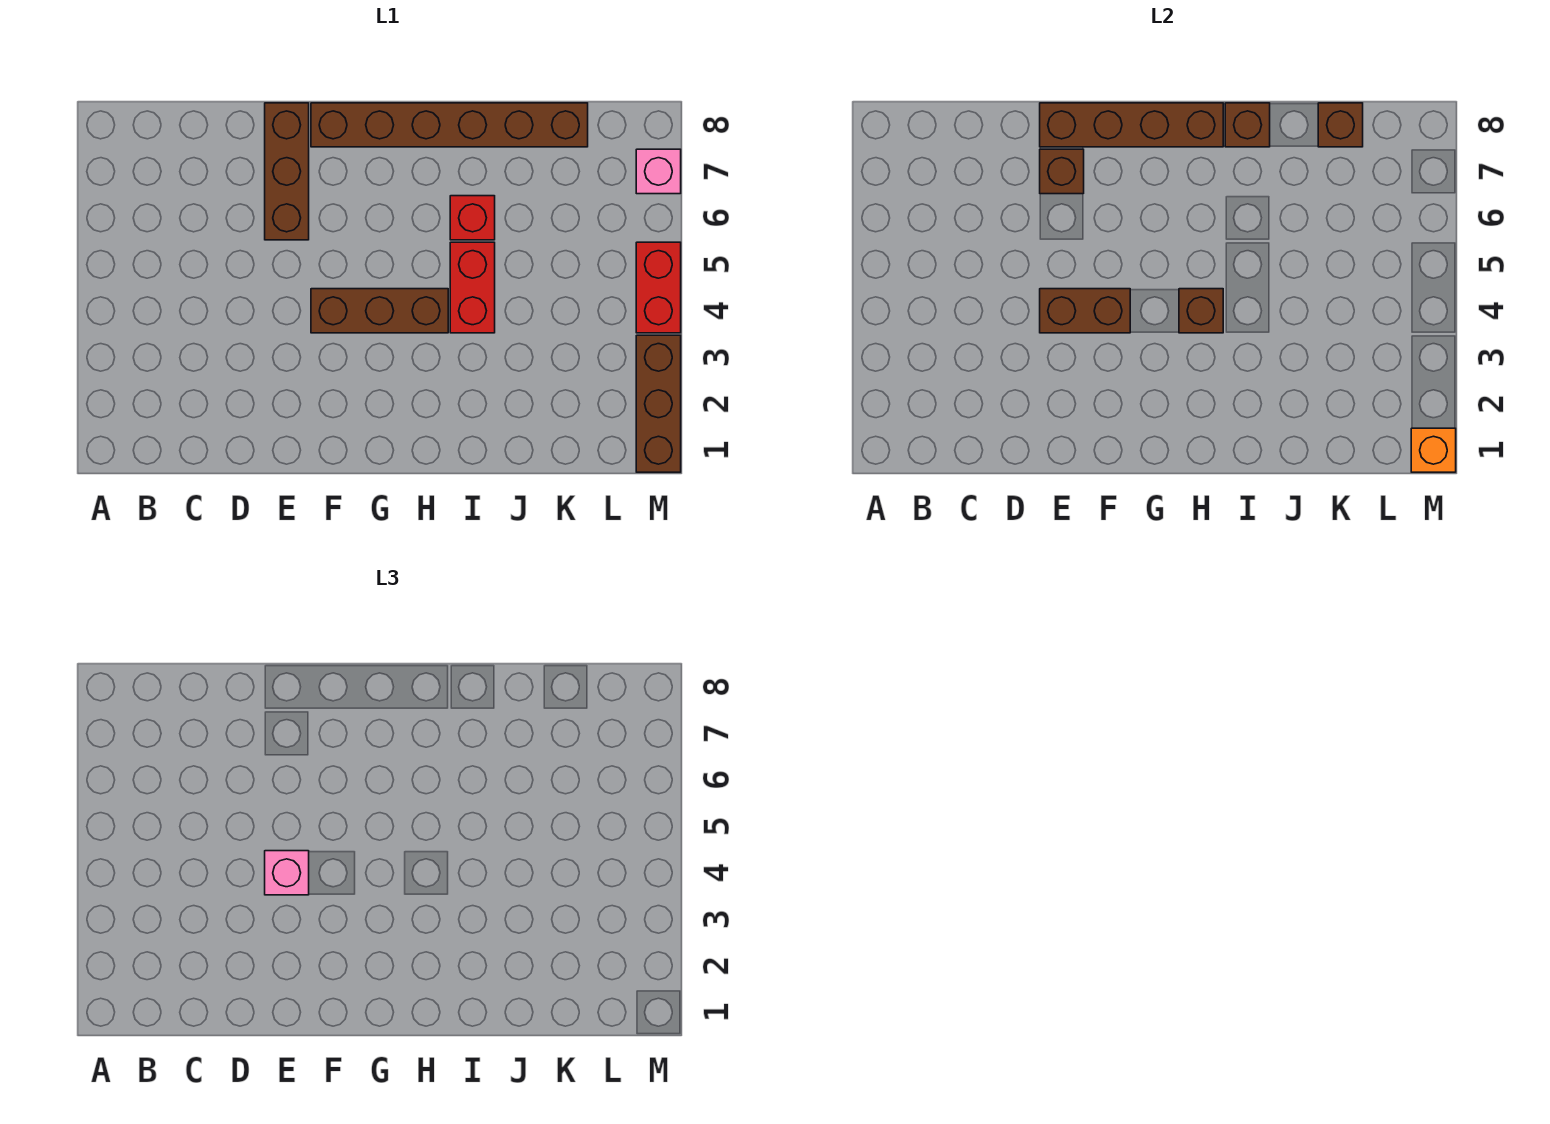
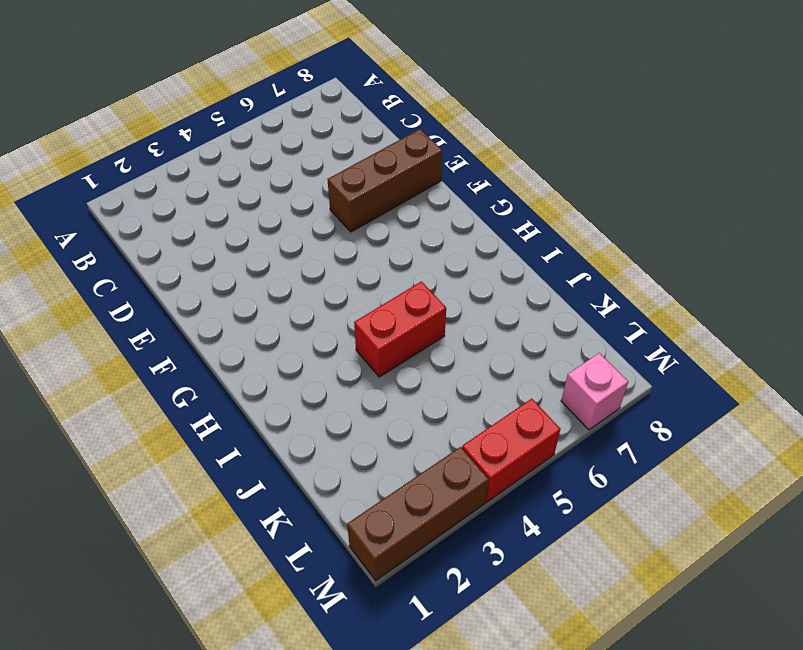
none -> brown 1x3 brick [311,289,448,333]
none -> brown 1x6 brick [311,103,588,147]
none -> red 1x1 brick [450,196,495,240]

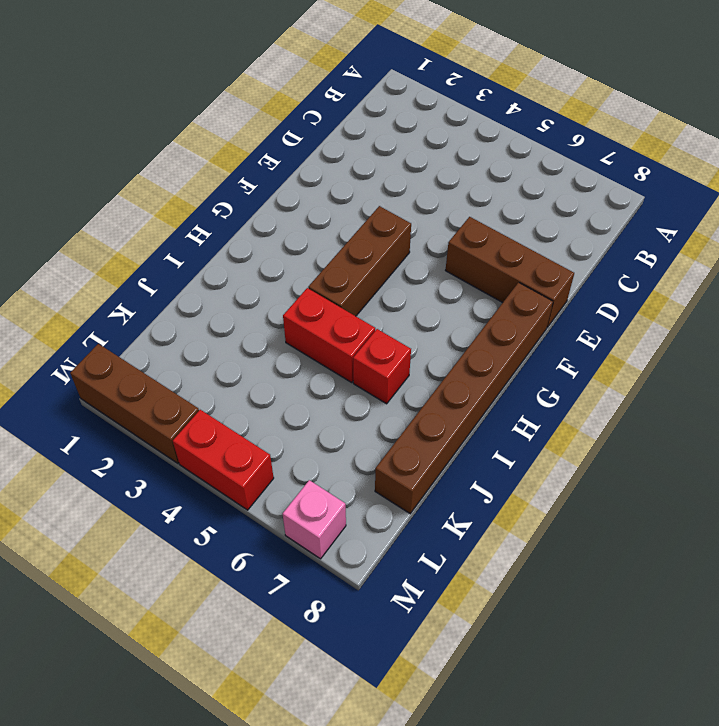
none -> brown 1x2 brick [1040,289,1130,333]
none -> brown 1x1 brick [1040,149,1084,194]
none -> brown 1x4 brick [1040,103,1223,147]

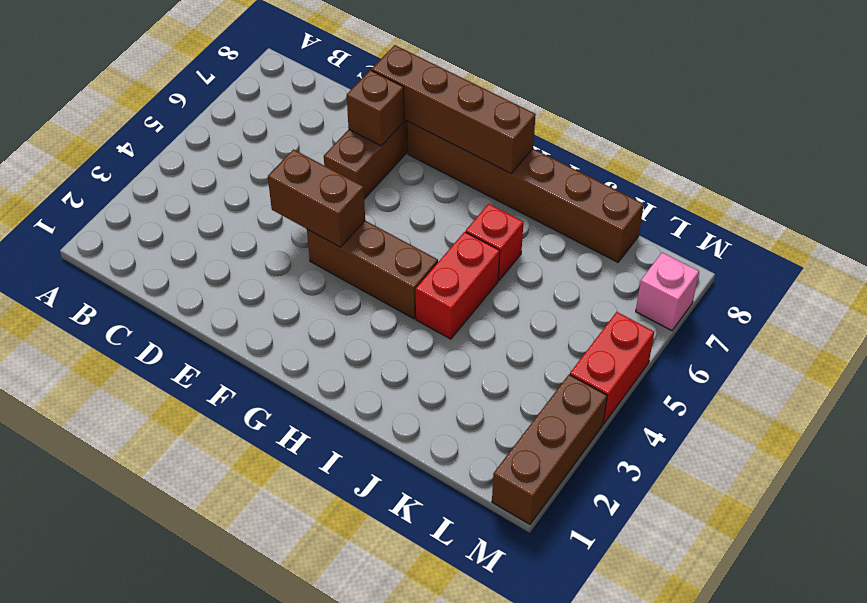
none -> brown 1x1 brick [1179,289,1223,333]
none -> brown 1x1 brick [1225,103,1270,147]
none -> brown 1x1 brick [1318,103,1363,147]

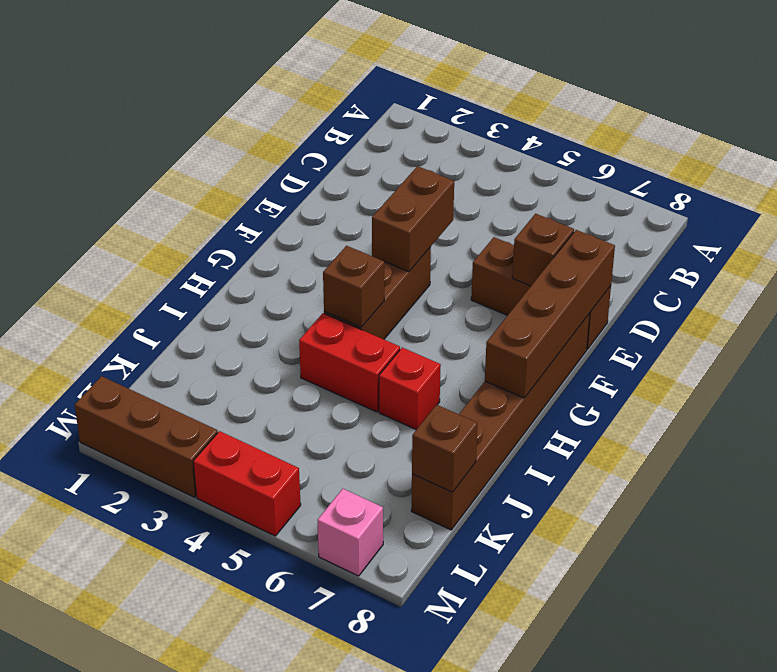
none -> brown 1x1 brick [1225,103,1270,147]
none -> orange 1x1 brick [1411,428,1456,472]
none -> pink 1x1 brick [265,851,309,895]

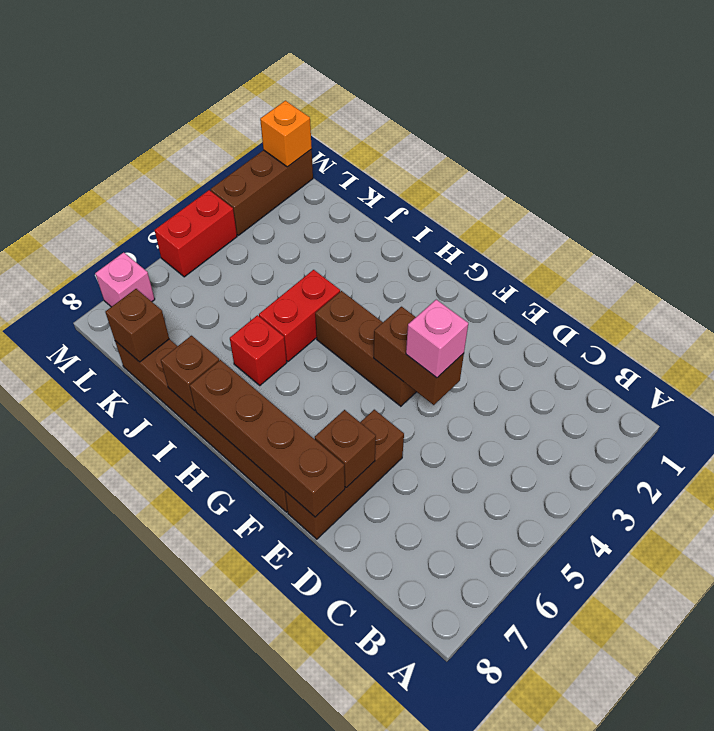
none -> brown 1x1 brick [1179,289,1223,333]

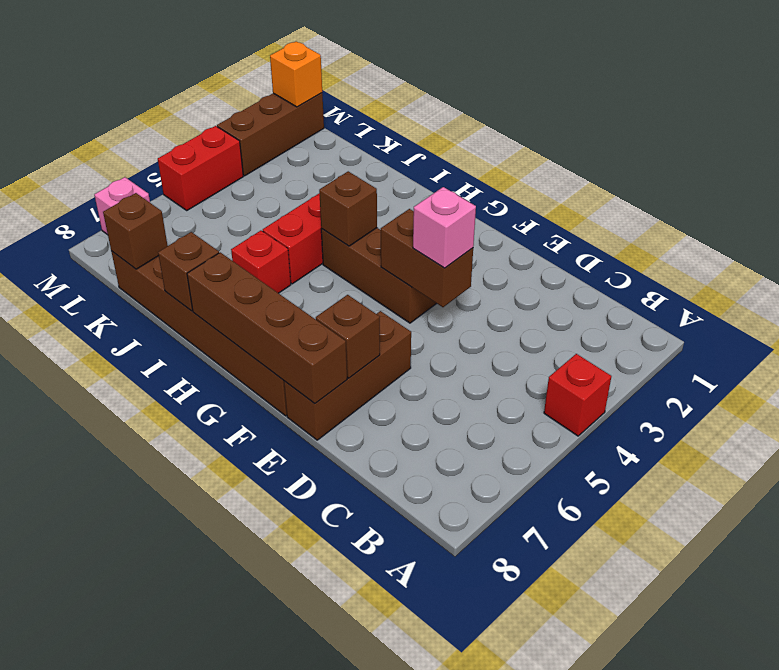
red 1x1 brick [544,354,611,436] -> none

